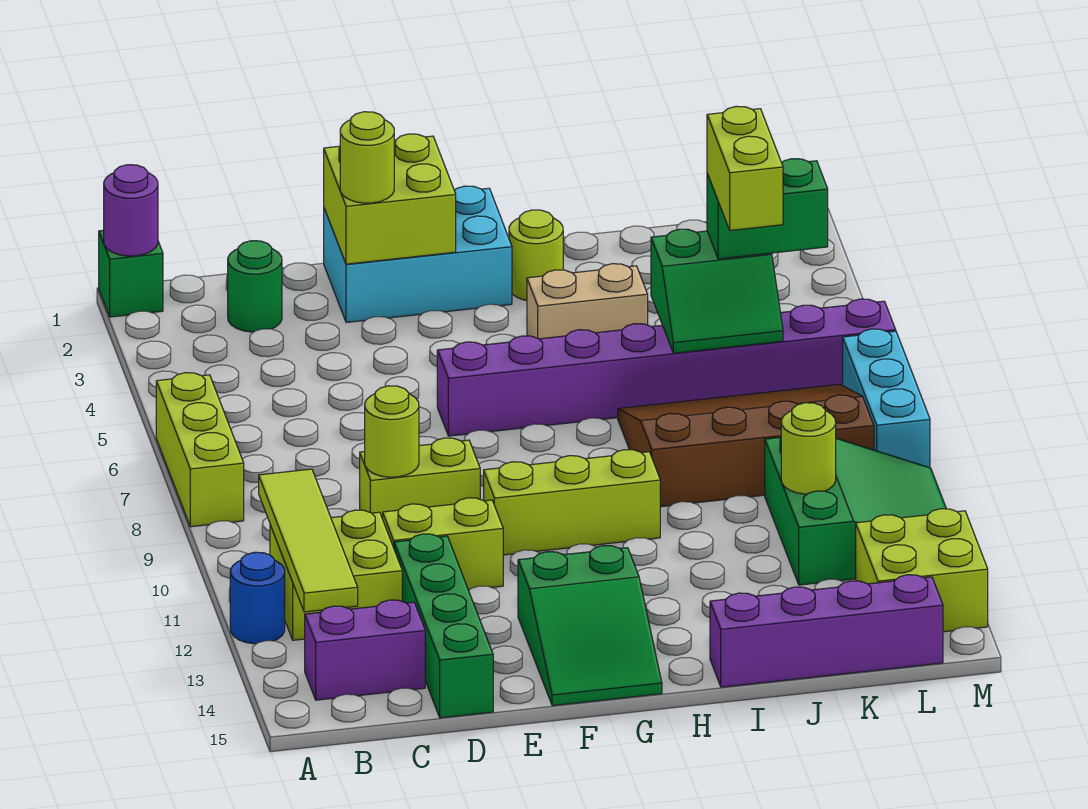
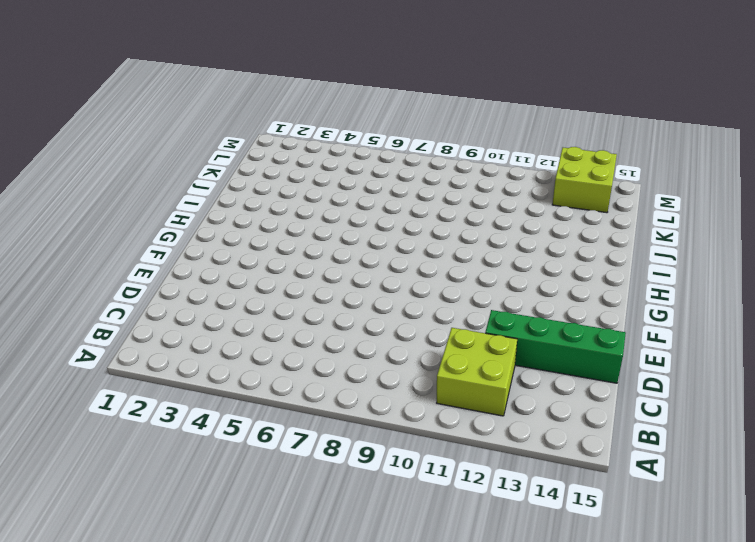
none -> green 1x1 brick [99,230,163,317]
none -> lime 1x3 brick [156,373,244,527]
none -> blue 1x1 round brick [230,552,285,644]

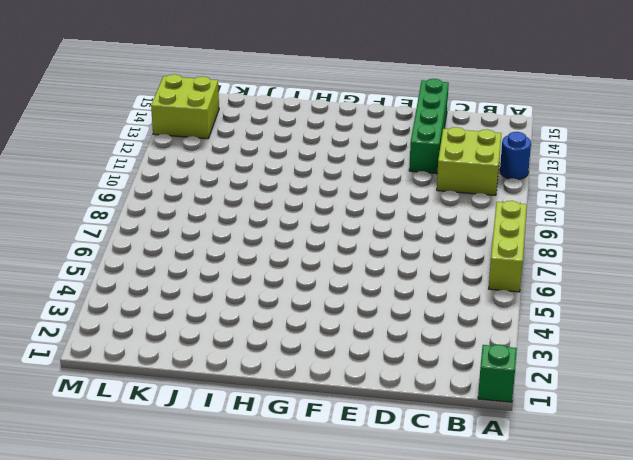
none -> purple 1x2 brick [305,600,425,700]
none -> green 1x1 round brick [228,241,282,332]
none -> lime 1x2 brick [360,438,480,519]

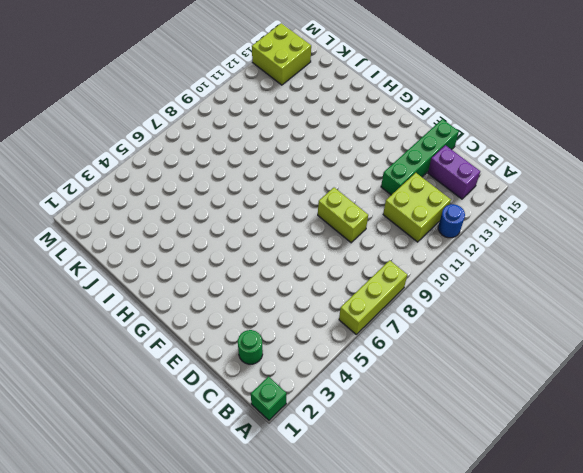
none -> lime 1x2 brick [383,498,503,590]
none -> cyan 2x3 brick [324,186,512,322]
none -> purple 1x8 brick [437,299,896,436]

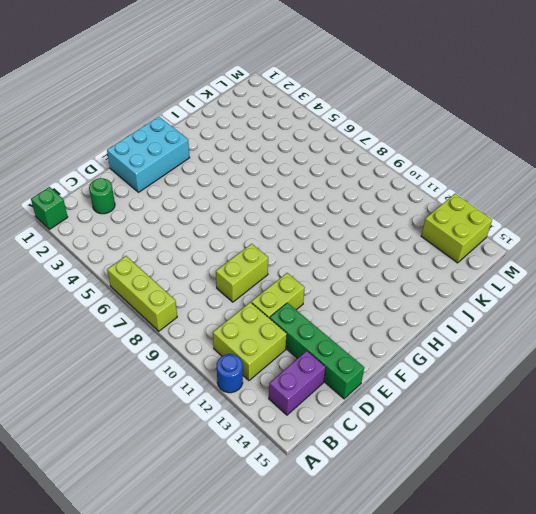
none -> purple 1x8 brick [437,299,896,436]
none -> lime 1x3 brick [484,450,660,555]
none -> green 2x3 slope [518,546,662,706]

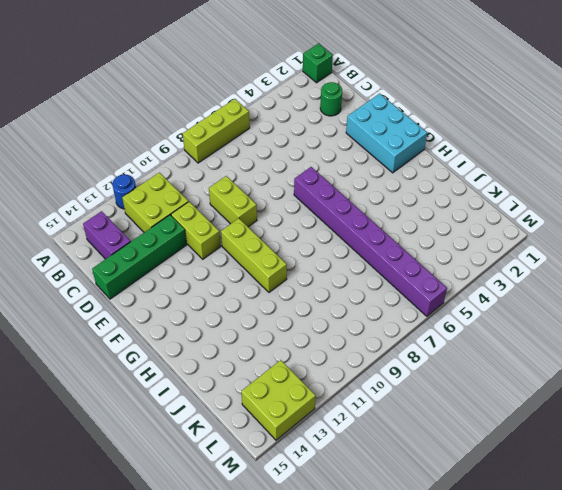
none -> green 2x3 slope [518,546,662,706]
none -> lime 1x1 round brick [509,210,563,300]
none -> tan 1x2 brick [527,264,648,339]

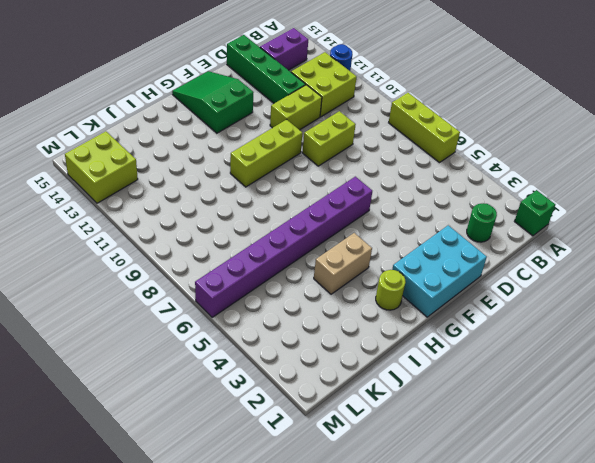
none -> brown 3x4 slope [618,384,874,507]
none -> purple 1x4 brick [710,575,943,687]
none -> green 3x3 slope [765,437,946,585]

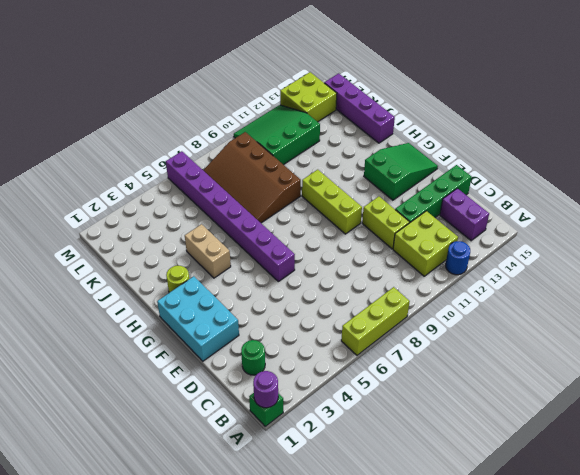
none -> lime 1x2 brick [360,438,480,519]
none -> cyan 1x3 brick [843,329,930,468]
none -> lime 1x4 tile [259,469,358,612]

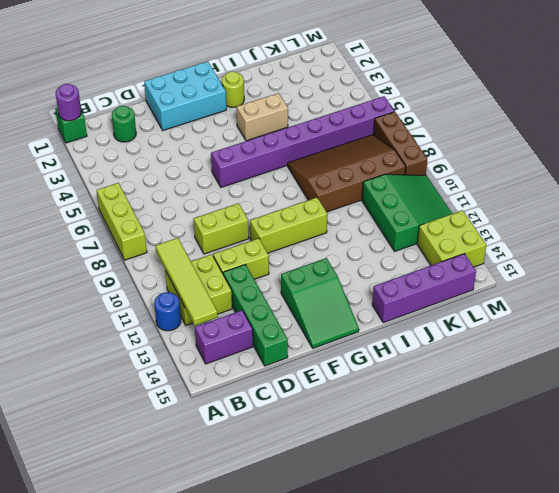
brown 1x3 brick [374,112,427,175] -> cyan 1x3 brick [843,329,930,468]
none -> lime 1x1 round brick [365,386,419,477]
none -> lime 2x2 brick [324,134,456,264]
none -> green 2x2 slope [651,229,783,353]

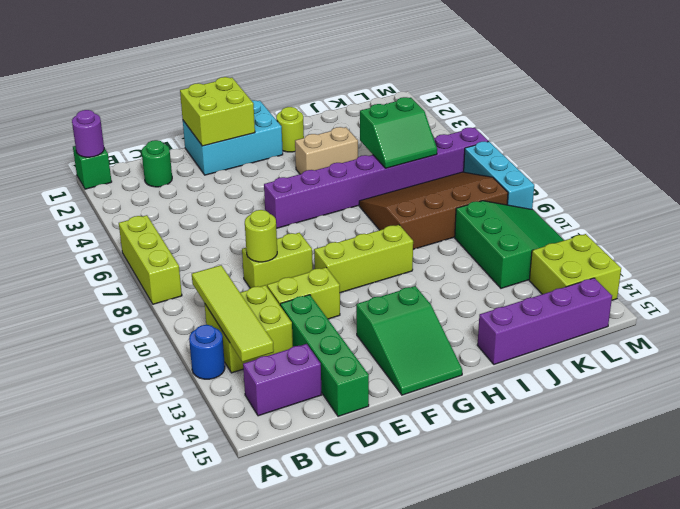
none -> lime 1x1 round brick [781,403,836,494]
none -> lime 1x1 round brick [340,112,394,203]
none -> green 1x2 brick [707,159,828,259]

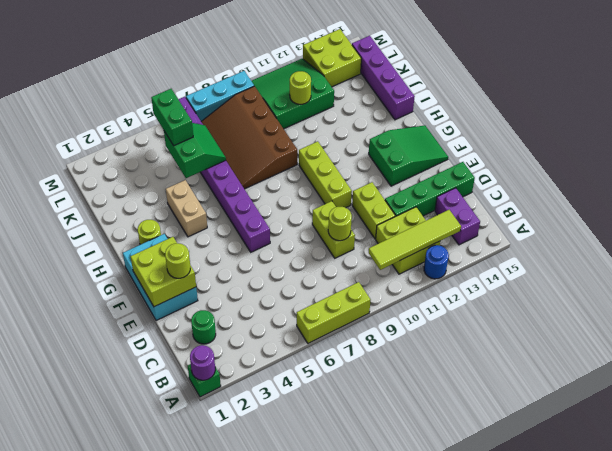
none -> lime 1x2 brick [707,106,783,230]

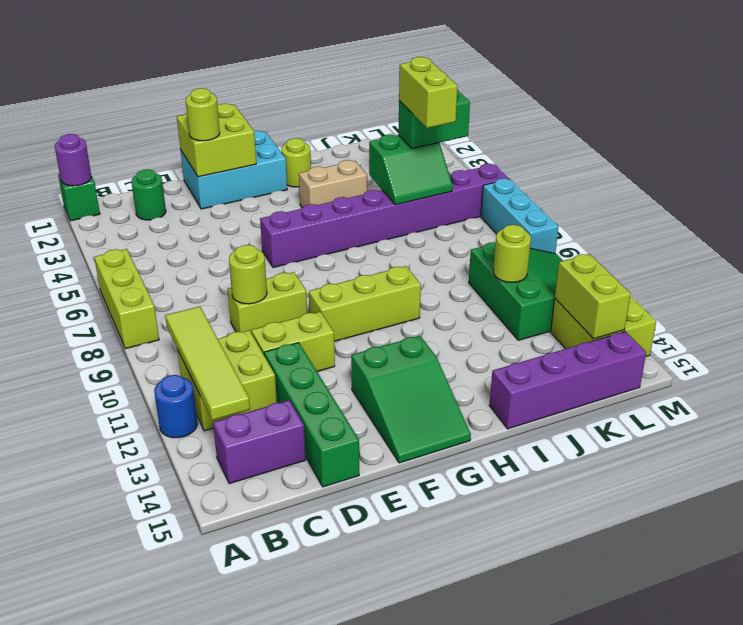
lime 1x2 brick [555,254,631,339] -> none
none -> brown 3x4 slope [618,384,874,507]

